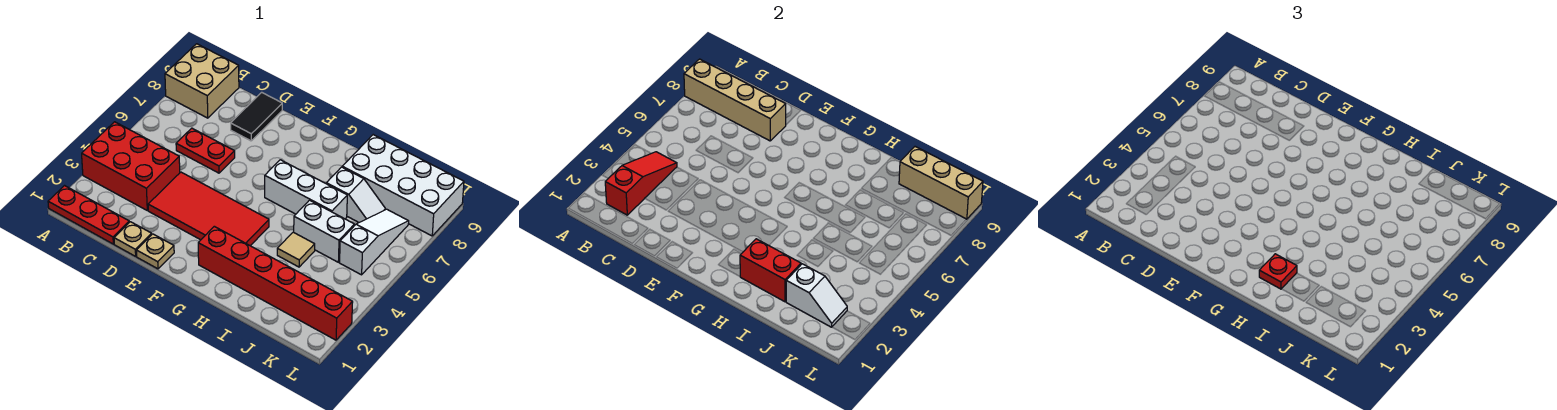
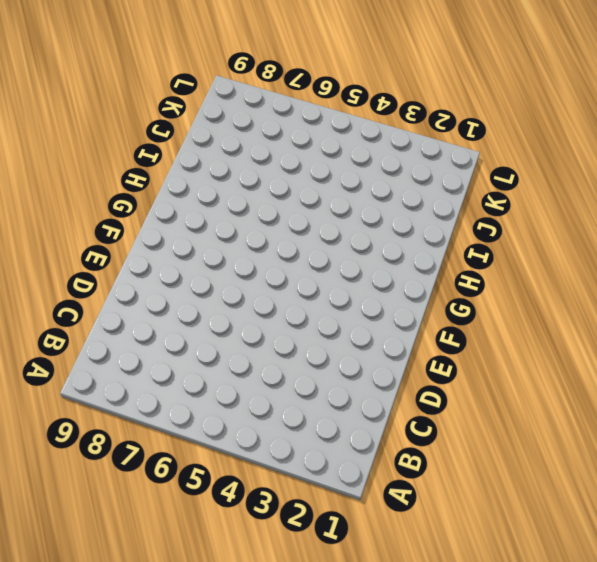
none -> red 1x3 plate [48,186,129,244]
none -> red 2x3 brick [82,122,180,210]
none -> tan 2x2 brick [165,44,239,118]

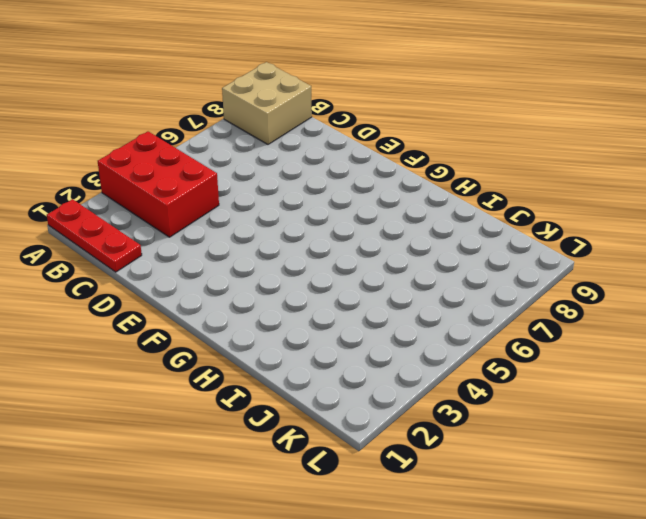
none -> red 1x2 plate [176,128,235,173]
none -> tan 1x1 plate [114,222,152,256]
none -> red 2x4 tile [148,172,269,246]

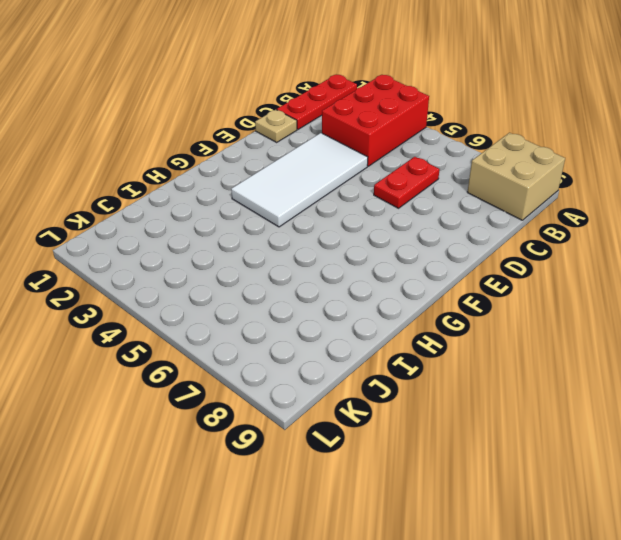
white 2x4 tile [231,133,368,227] -> red 2x4 tile [148,172,269,246]
none -> black 1x2 tile [231,92,282,141]
none -> tan 1x1 plate [136,234,174,269]
none -> red 1x6 brick [198,226,353,340]

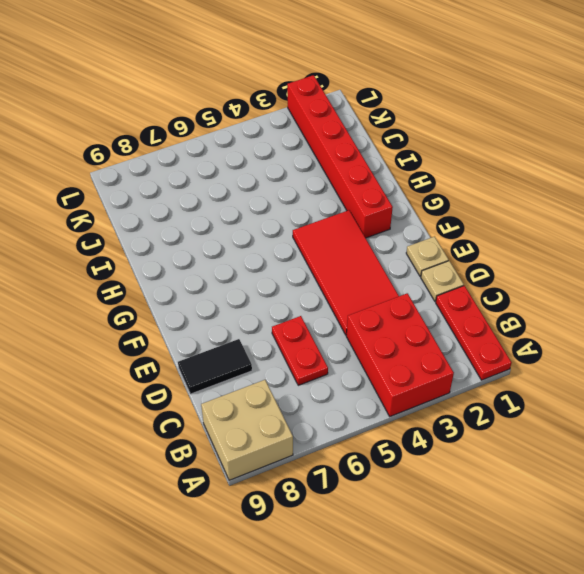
none -> white 1x3 brick [265,160,347,219]
none -> tan 1x1 tile [277,232,315,267]
none -> white 1x2 brick [294,200,354,262]

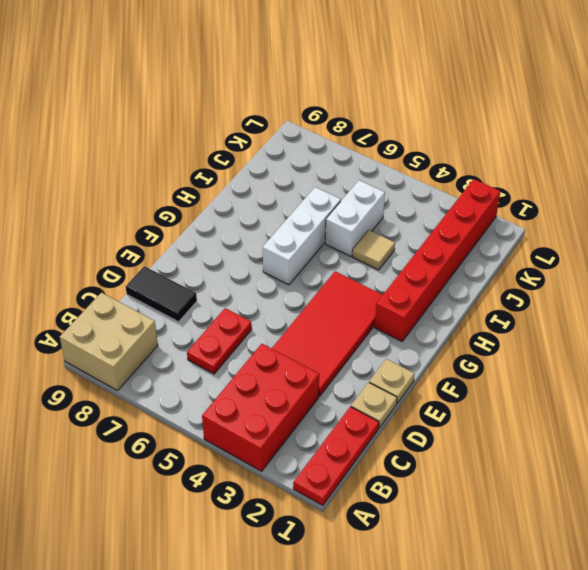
none -> white 1x2 slope [326,167,386,222]
none -> white 2x4 brick [342,135,464,236]
none -> white 1x3 slope [340,209,409,275]

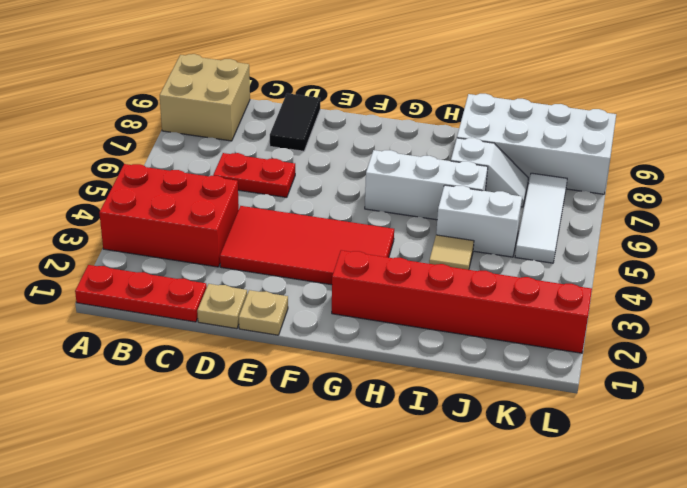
white 1x3 tile [515,173,567,263] -> white 1x3 slope [340,209,409,275]
none -> tan 1x4 brick [684,59,786,141]
none -> red 1x3 slope [605,152,677,215]
none -> red 1x2 brick [740,239,801,302]

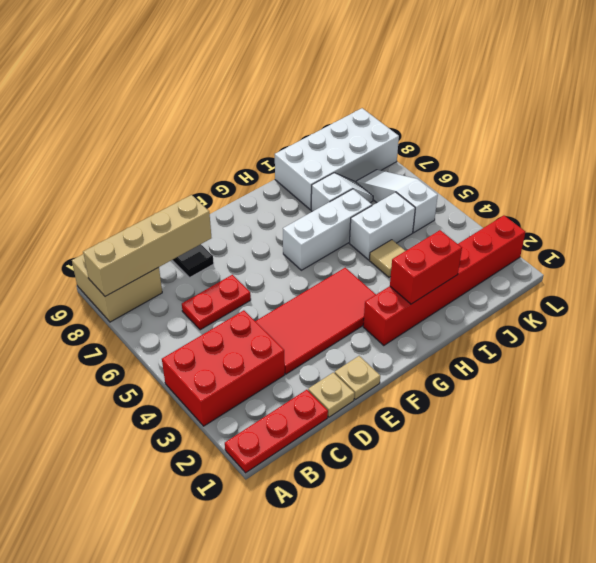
none -> red 1x3 slope [605,152,677,215]
none -> white 1x2 slope [786,264,847,327]
none -> tan 1x3 brick [899,147,983,219]

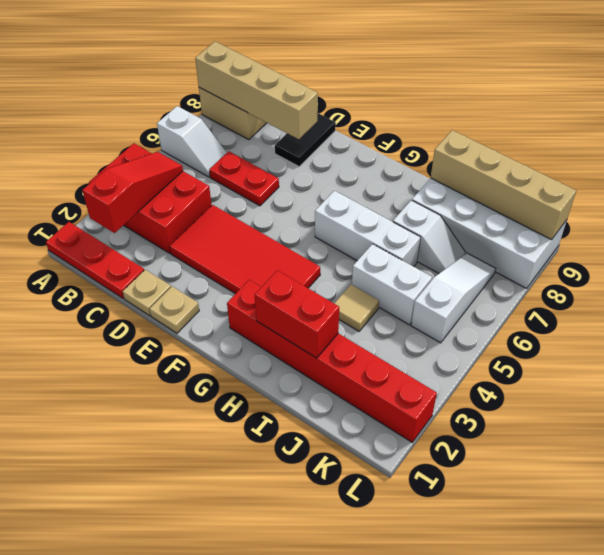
white 1x2 slope [157,106,227,177] -> white 1x2 slope moved to [786,264,847,327]
tan 1x4 brick [431,130,576,240] -> tan 1x3 brick [899,147,983,219]
none -> red 1x1 plate [1259,254,1297,289]

